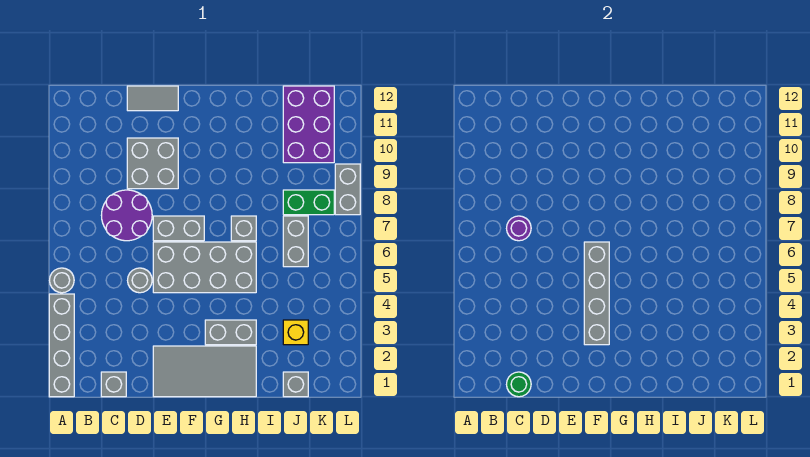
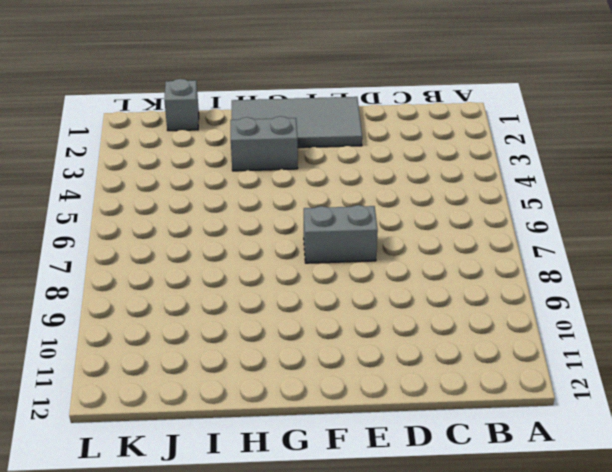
none -> grey 1x4 brick [49,294,74,397]
none -> grey 1x1 round brick [50,268,74,293]
none -> grey 1x1 brick [101,372,126,397]

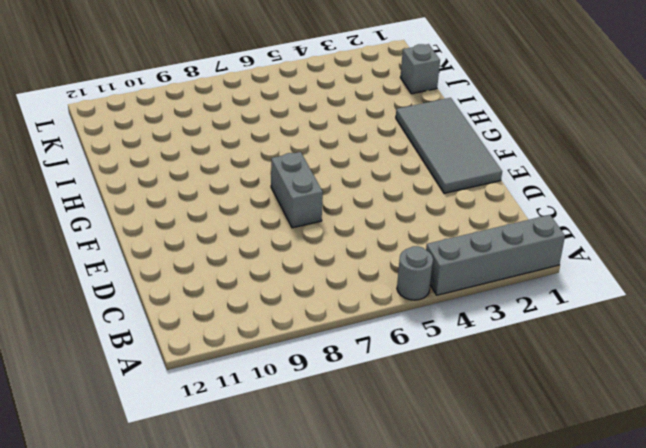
none -> grey 1x1 brick [101,372,126,397]
none -> purple 2x2 round brick [101,190,152,241]
none -> grey 1x1 round brick [128,268,152,293]

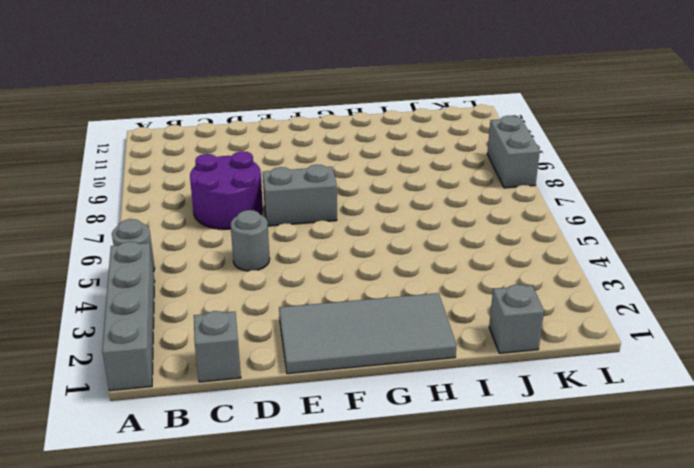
none -> grey 2x2 brick [127,138,178,189]
none -> grey 1x2 tile [127,86,178,111]
none -> grey 2x4 brick [153,242,256,293]

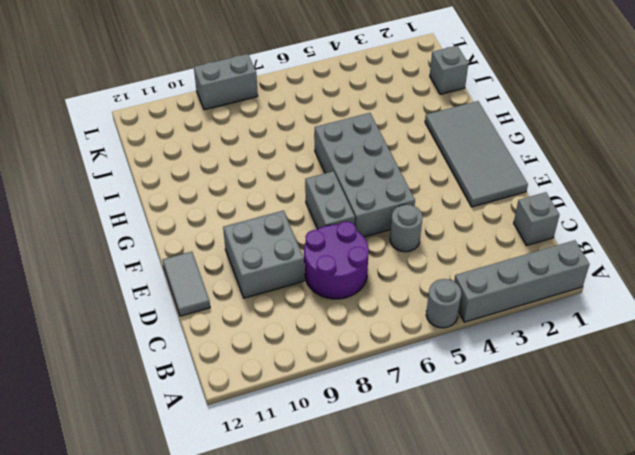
none -> grey 1x2 brick [205,320,256,345]
none -> grey 1x1 brick [231,216,256,241]
none -> yellow 1x1 brick [283,320,308,345]

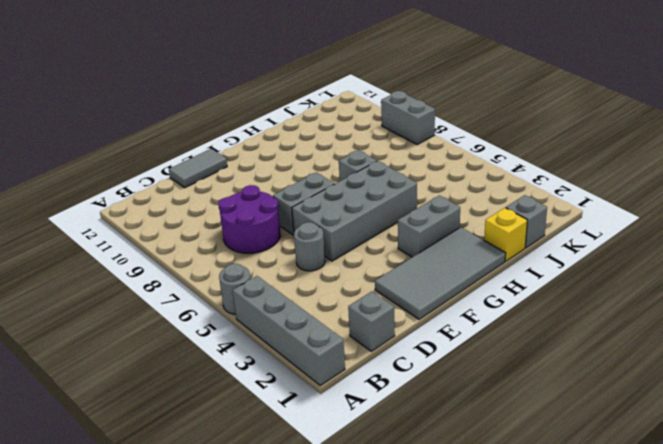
yellow 1x1 brick [484,208,527,261] -> yellow 1x1 brick moved to [283,320,308,345]
none -> grey 2x2 brick [127,138,178,189]
none -> grey 1x2 brick [283,216,308,267]
none -> green 1x2 brick [283,190,334,215]

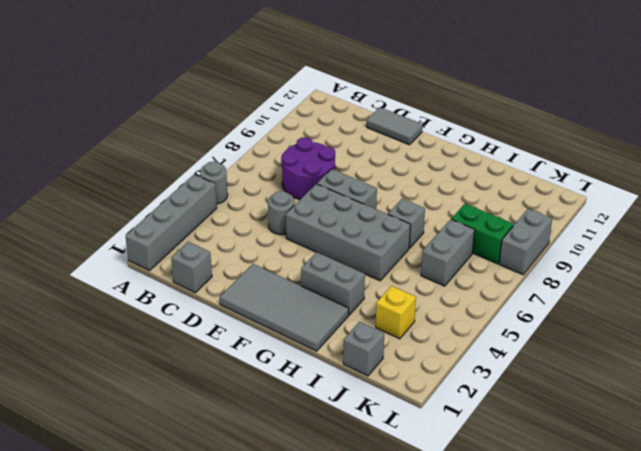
none -> grey 2x2 brick [127,138,178,189]
none -> purple 2x3 brick [283,86,334,163]
none -> green 1x1 round brick [507,372,531,397]

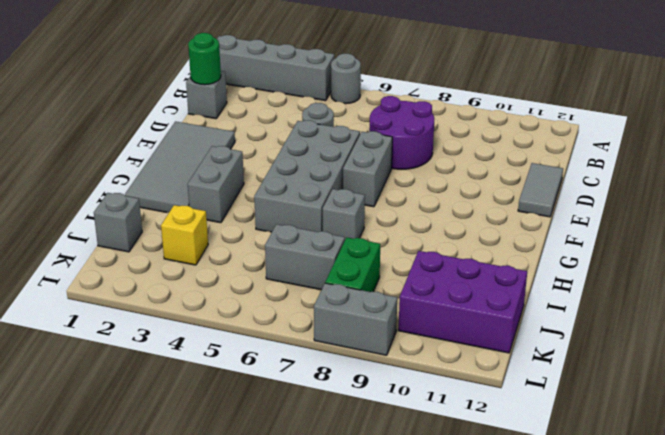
none -> grey 2x2 brick [127,138,178,189]
none -> purple 1x1 round brick [507,216,531,241]
none -> grey 1x4 brick [584,242,609,345]

